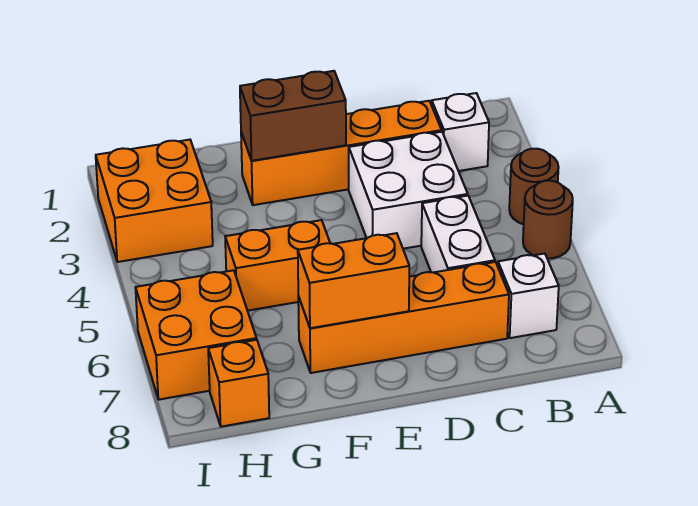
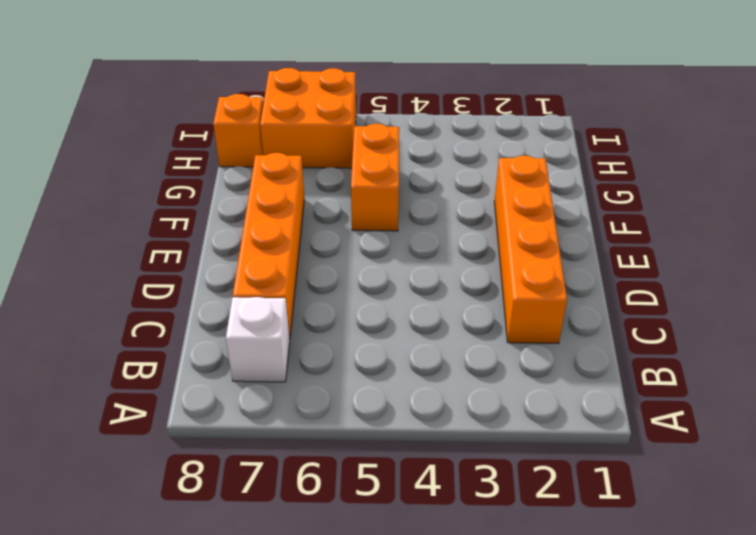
none -> brown 1x1 round brick [509,149,559,224]
none -> brown 1x1 round brick [523,181,573,259]
none -> white 1x1 brick [432,93,489,171]

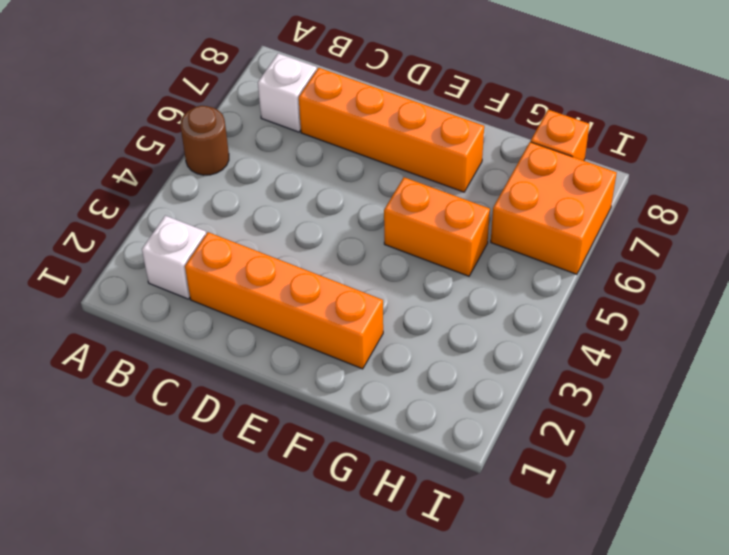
none -> brown 1x1 round brick [509,149,559,224]
none -> white 2x2 brick [349,132,468,249]
none -> white 1x2 brick [421,196,495,273]

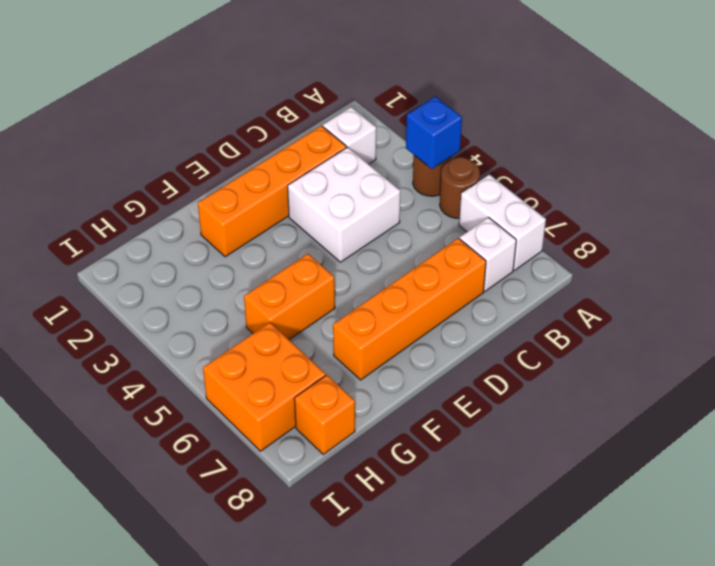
blue 1x1 brick [406,96,462,169] -> none
white 1x2 brick [459,174,546,270] -> white 1x2 brick moved to [421,196,495,273]
none -> orange 2x2 brick [96,140,213,262]
none -> brown 1x2 brick [240,71,346,161]
none -> orange 1x2 brick [298,233,409,328]

